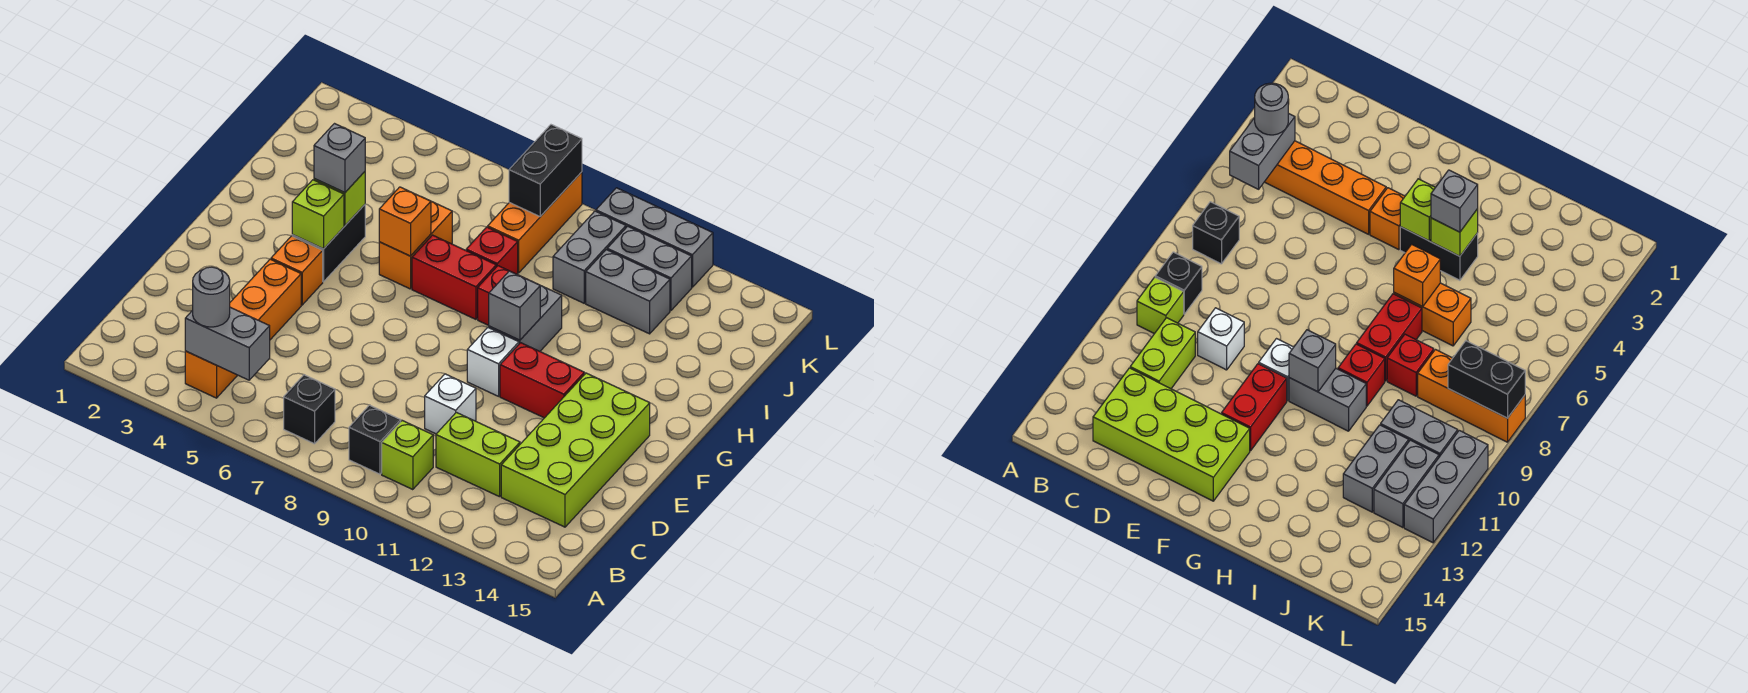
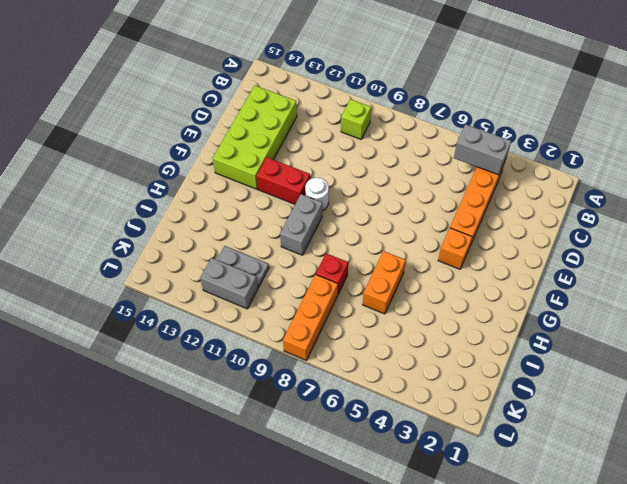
white 1x1 round brick [305,178,329,211] -> white 1x1 brick [467,327,519,396]
grey 1x2 plate [217,246,269,288] -> grey 1x2 brick [586,250,670,334]
none -> black 1x1 brick [284,375,335,444]
none -> black 1x1 brick [349,405,401,474]
none -> lime 1x2 brick [436,412,520,497]

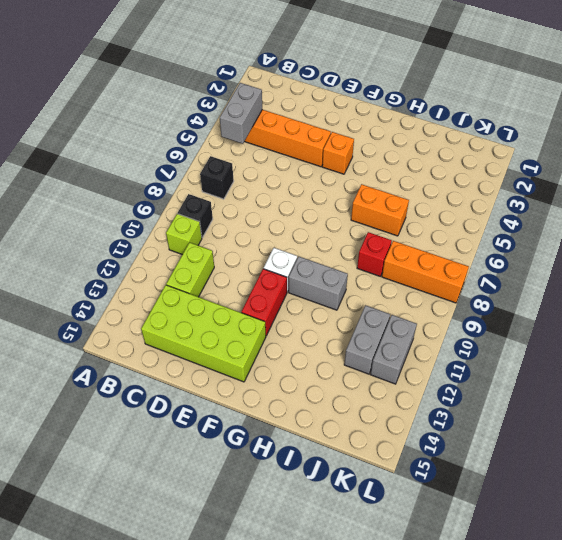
none -> white 1x1 brick [425,374,476,434]
none -> black 1x2 brick [292,205,365,282]
none -> red 1x2 brick [412,235,496,319]

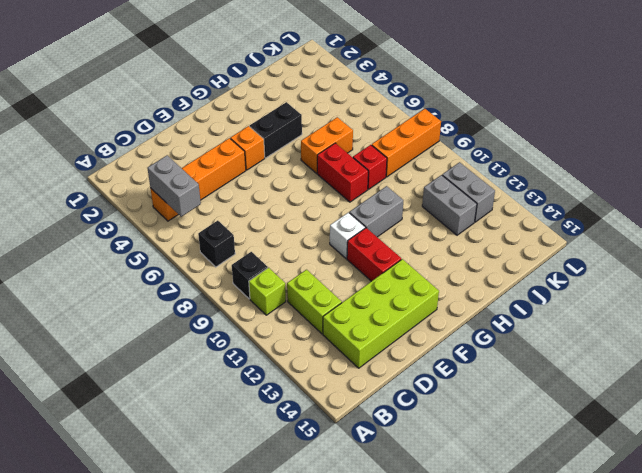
none -> white 1x1 brick [425,374,476,434]
none -> red 1x1 brick [478,266,509,325]
none -> grey 1x2 brick [553,211,626,303]

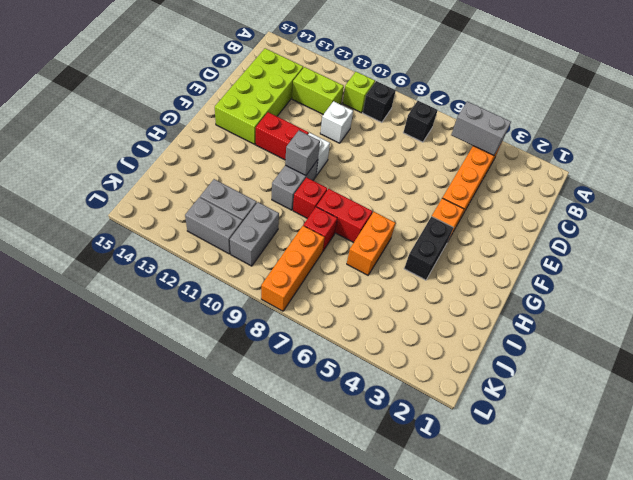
none -> grey 1x3 brick [596,188,713,287]
none -> lime 1x1 brick [292,180,344,249]
none -> lime 1x1 brick [314,172,365,225]

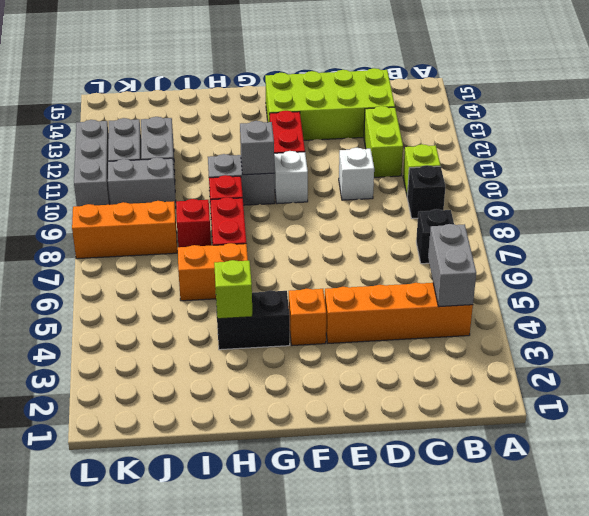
none -> lime 1x1 brick [292,180,344,249]
none -> orange 1x1 brick [379,187,431,256]
none -> black 1x2 brick [509,125,582,216]

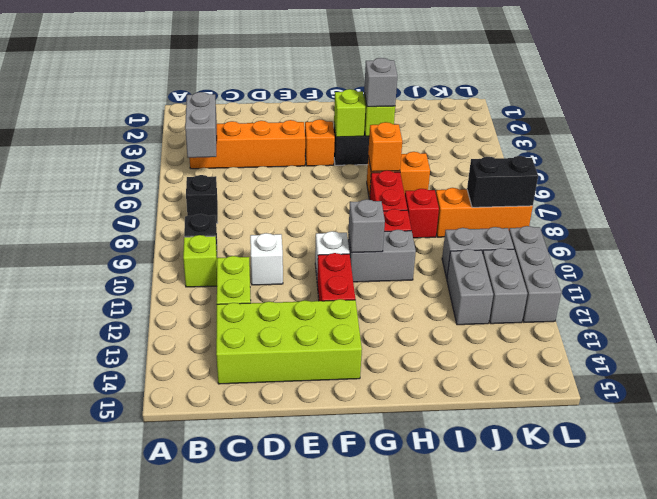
none -> grey 1x1 round brick [193,267,230,327]

